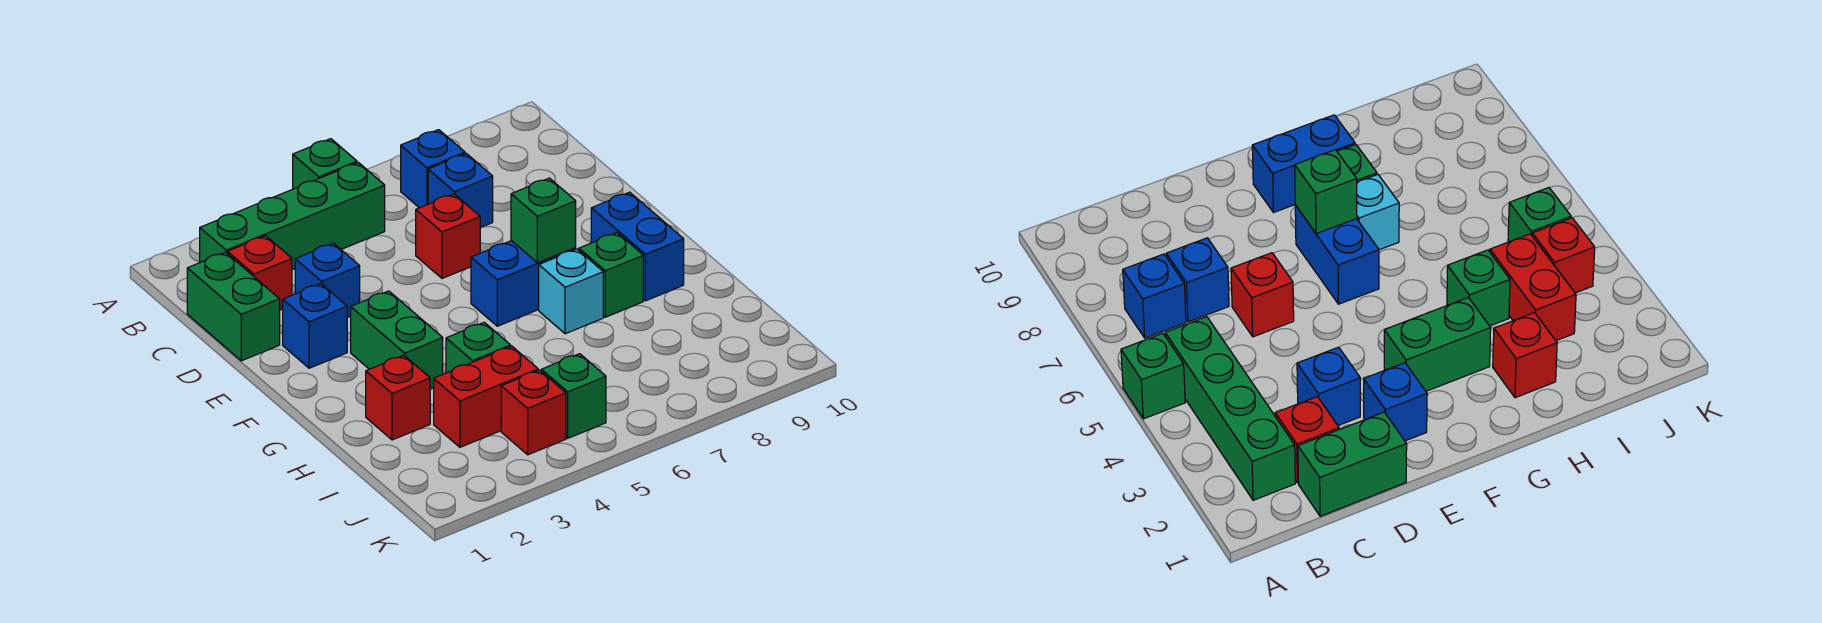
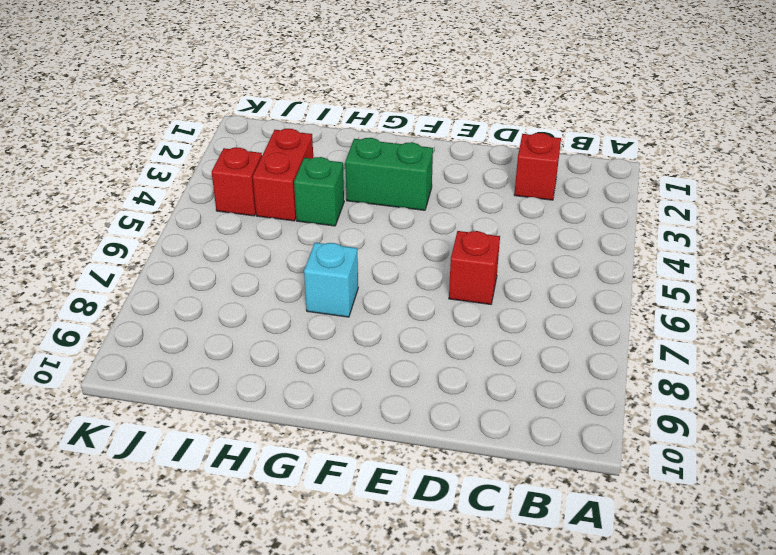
none -> green 1x1 brick [293,139,357,189]
none -> green 1x4 brick [200,162,385,270]
none -> blue 1x1 brick [401,130,465,208]

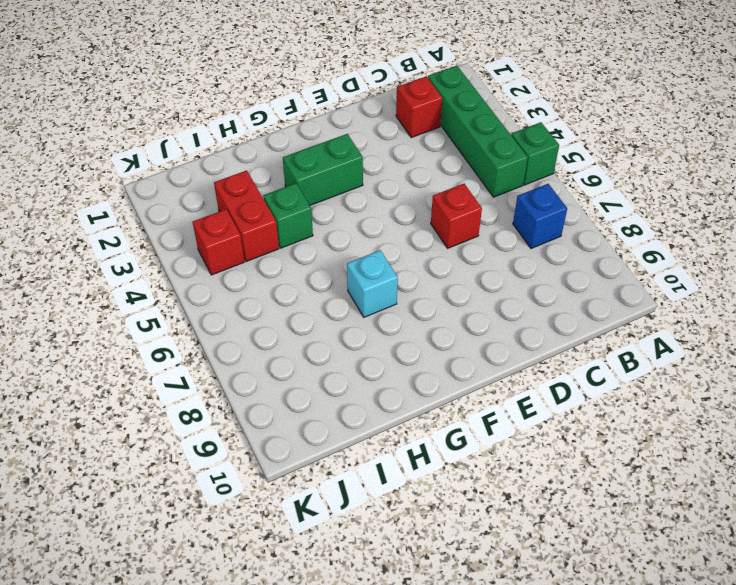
none -> green 1x2 brick [187,252,280,361]
none -> blue 1x1 brick [428,153,493,228]
none -> blue 1x1 brick [295,243,360,317]

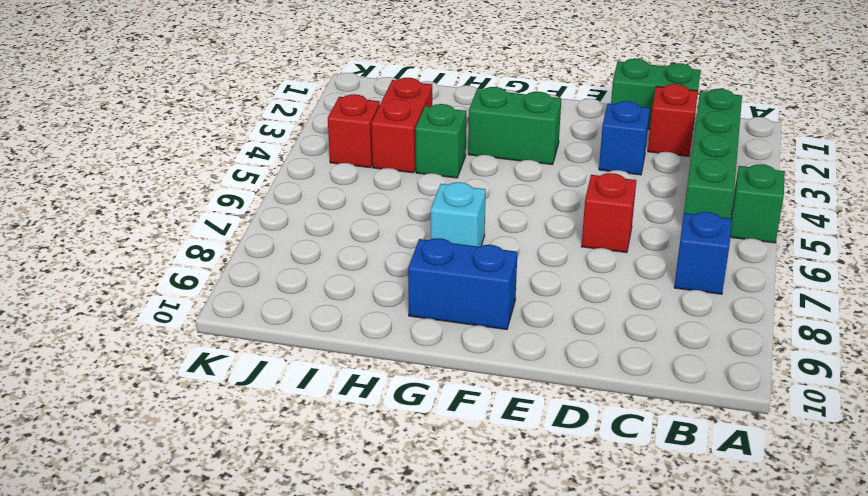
none -> blue 1x1 brick [428,153,493,228]
none -> blue 1x1 brick [283,284,347,368]
none -> blue 1x2 brick [471,241,576,326]

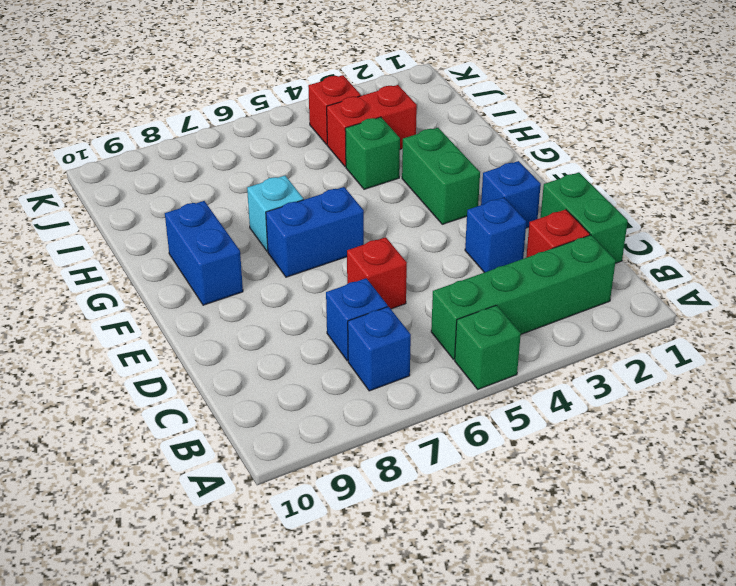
none -> green 1x1 brick [579,233,643,317]
none -> red 1x1 brick [366,355,430,440]
none -> green 1x1 brick [541,354,606,438]

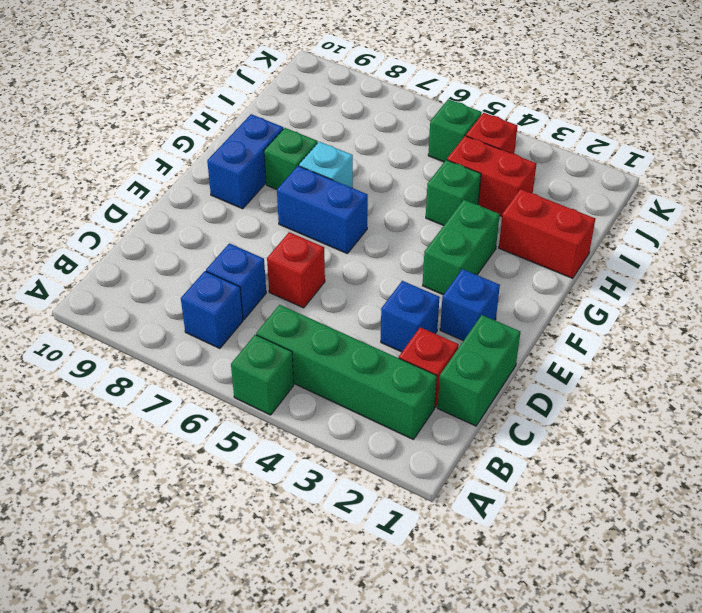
red 1x2 brick [499,189,595,278] -> red 1x1 brick [366,355,430,440]
none -> green 1x1 brick [511,178,576,263]

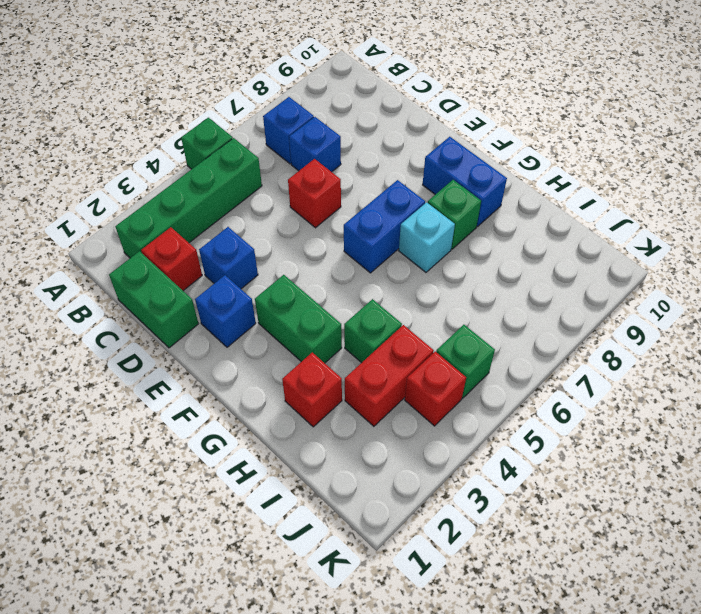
none -> green 1x1 brick [511,178,576,263]

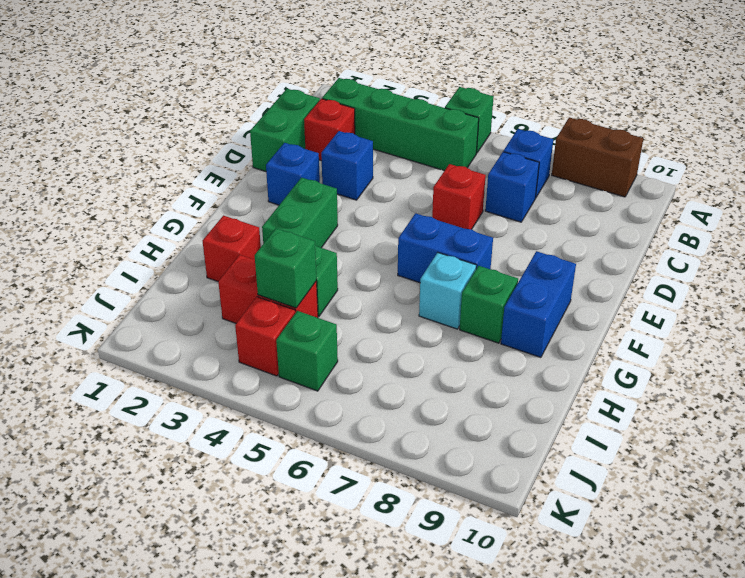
brown 1x2 brick [552,117,643,197] -> none
green 1x1 brick [255,228,316,308] -> green 1x1 brick moved to [511,178,576,263]

